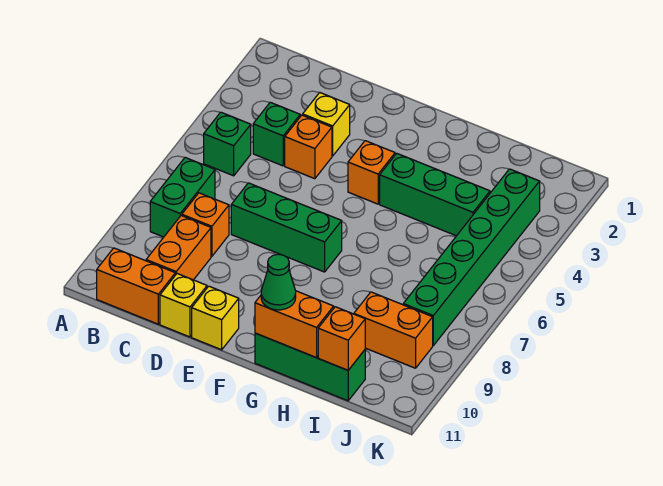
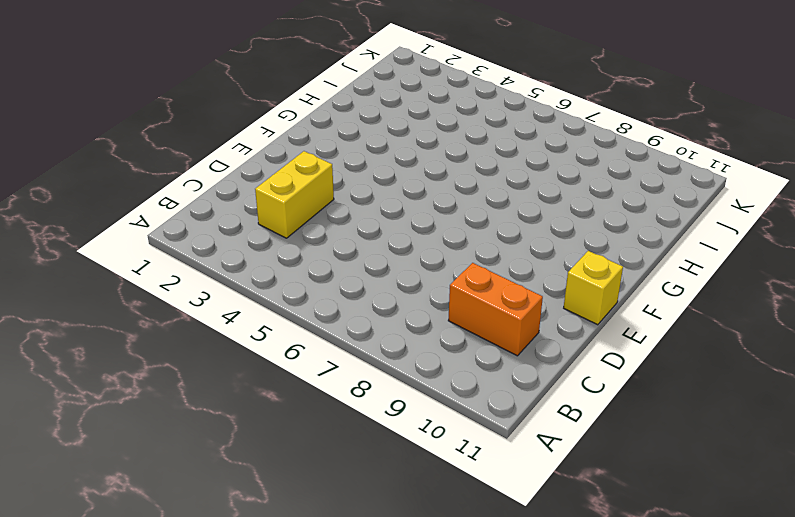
yellow 1x2 brick [255,151,334,238] -> yellow 1x1 brick [303,93,350,156]
none -> green 1x1 brick [204,112,251,176]
none -> green 1x2 brick [150,158,215,237]
none -> orange 1x2 brick [97,248,175,324]

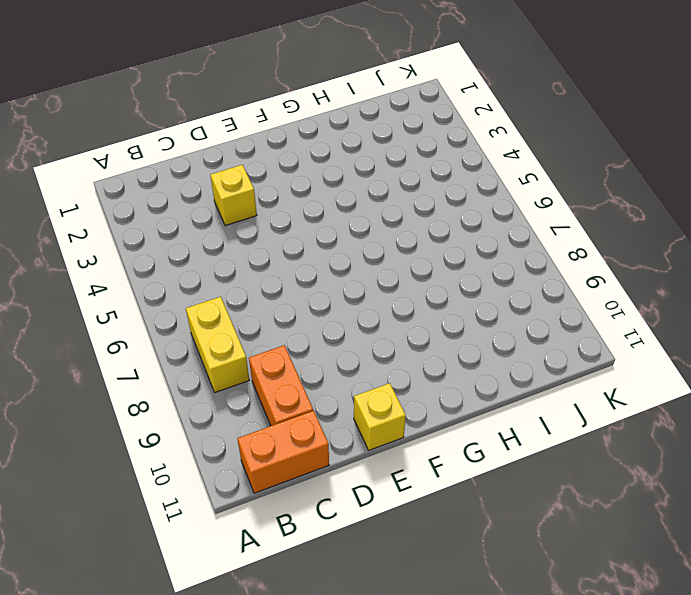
yellow 1x2 brick [186,297,249,392] -> green 1x2 brick [150,158,215,237]
none -> green 1x1 brick [204,112,251,176]
none -> green 1x1 brick [253,102,300,166]
none -> orange 1x1 brick [182,193,229,256]

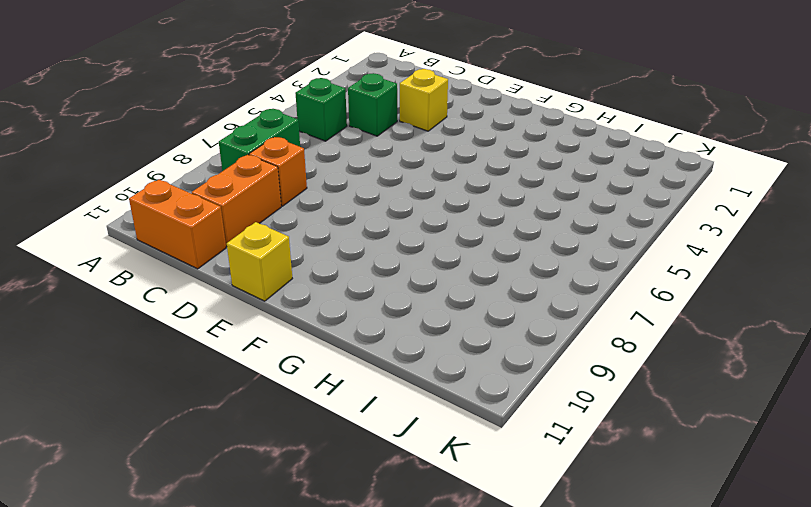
none -> orange 1x1 brick [285,115,332,179]
none -> green 1x3 brick [231,183,342,272]
none -> yellow 1x1 brick [160,274,207,337]

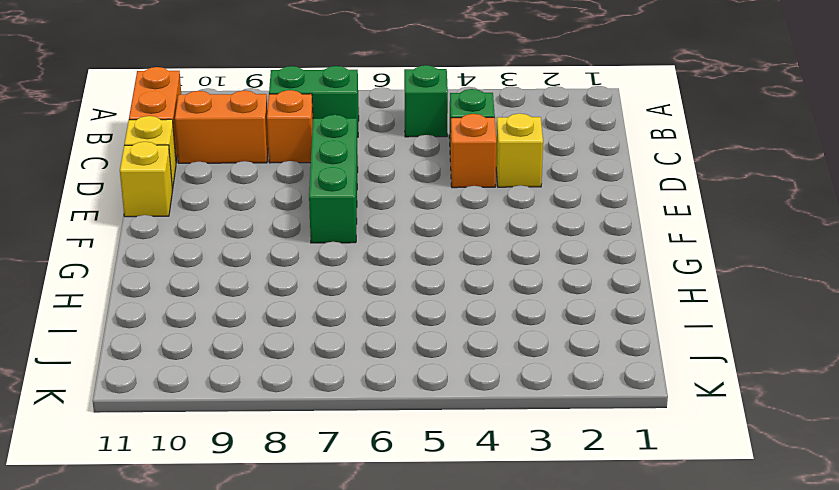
none -> orange 1x1 brick [348,141,395,204]
none -> green 1x3 brick [380,154,490,236]
none -> green 1x3 brick [255,333,365,401]

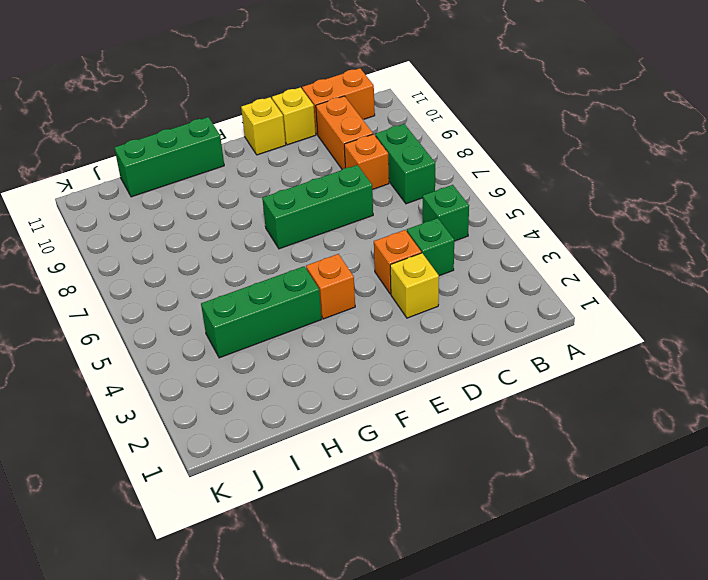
none -> orange 1x2 brick [354,292,433,368]
none -> green 1x6 brick [403,169,540,345]
none -> orange 1x2 brick [255,291,334,358]

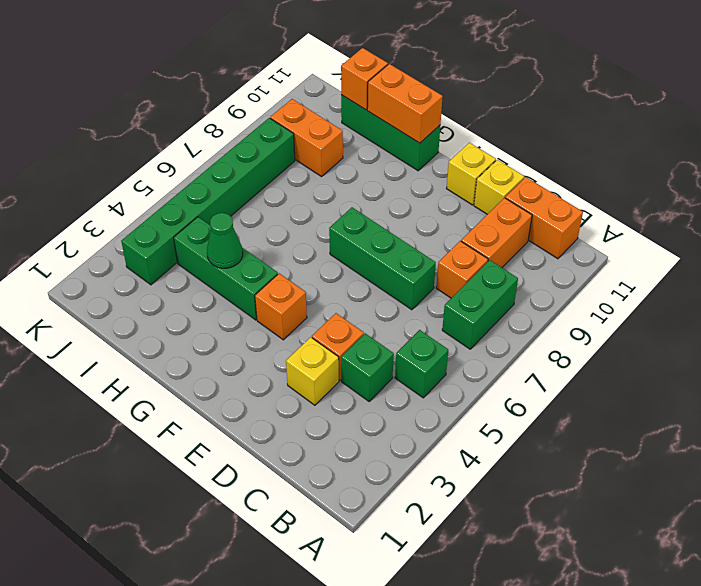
green 1x1 cone [207,213,243,268] -> green 1x1 cone moved to [261,254,296,310]

